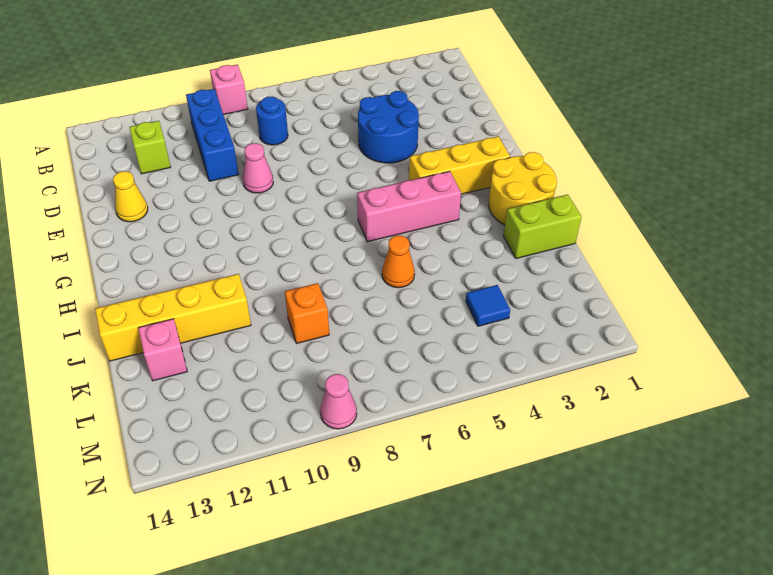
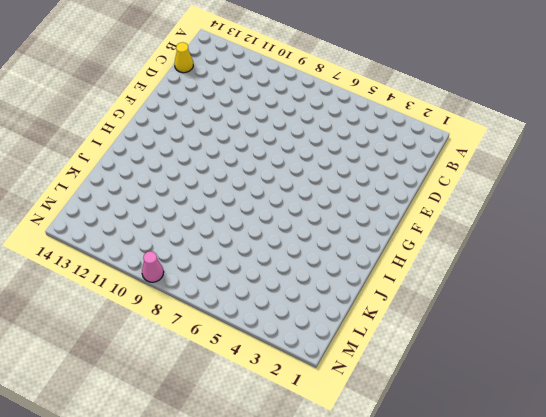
yellow 1x1 cone [174,42,193,73] -> yellow 1x1 cone moved to [113,171,148,222]
none -> pink 1x1 brick [210,65,248,115]
none -> blue 1x3 brick [186,89,239,181]
none -> blue 1x1 round brick [256,96,288,145]

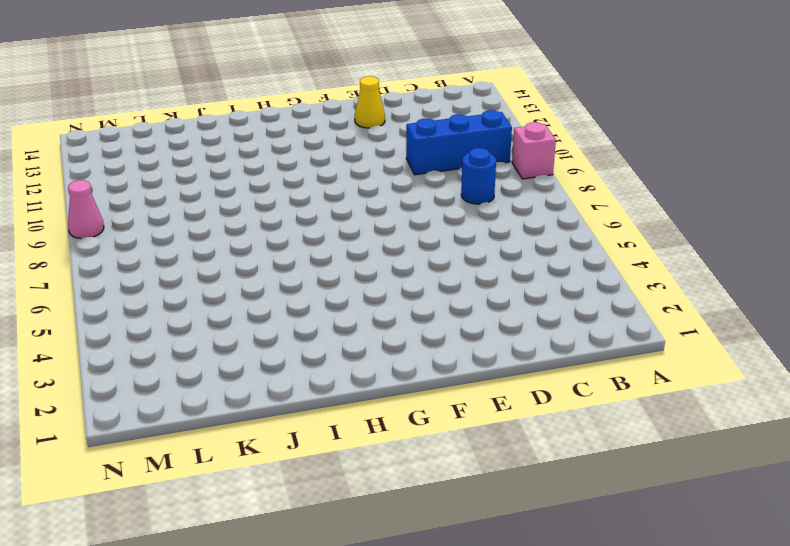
none -> lime 1x1 brick [129,121,171,174]
none -> blue 2x2 round brick [358,91,419,163]
none -> pink 1x1 cone [243,143,273,193]

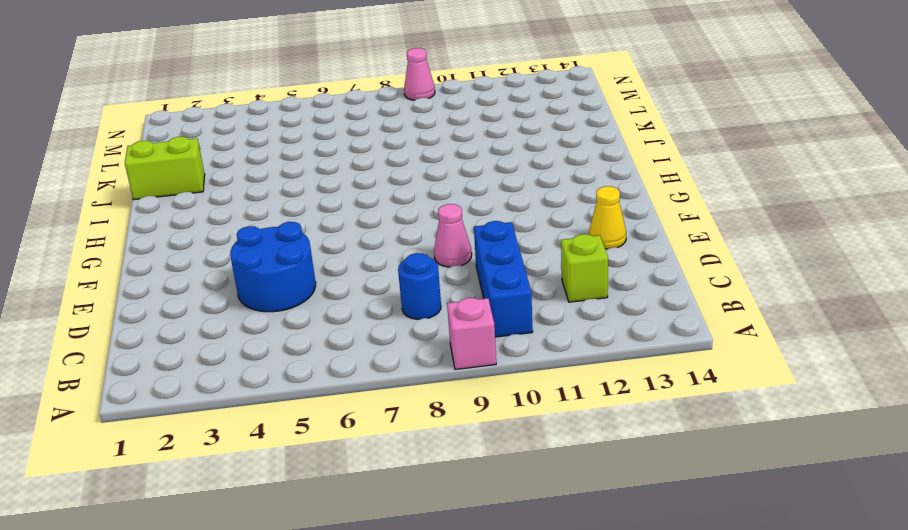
none -> yellow 1x3 brick [409,136,510,194]
none -> yellow 2x2 round brick [488,152,557,225]
none -> pink 1x3 brick [357,171,461,242]

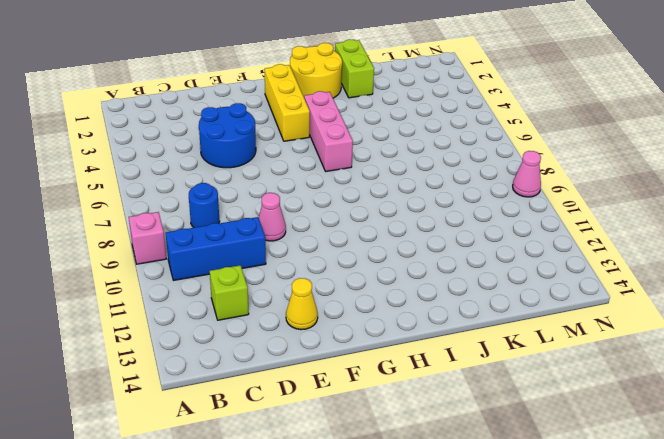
none -> orange 1x1 cone [382,236,415,288]
none -> yellow 1x4 brick [95,274,251,361]
none -> orange 1x1 brick [285,283,329,343]

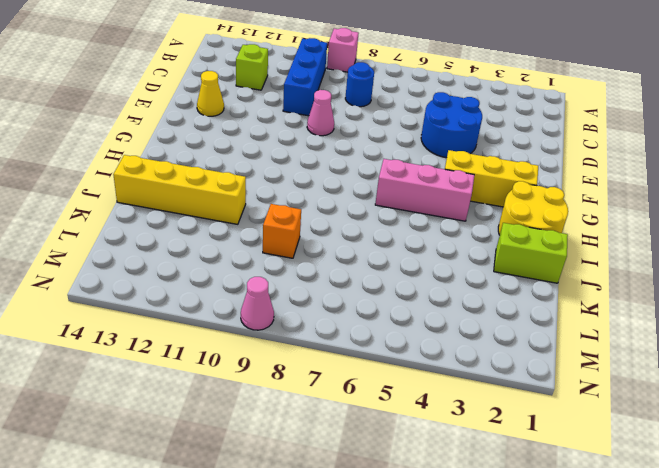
none -> orange 1x1 cone [382,236,415,288]
none -> pink 1x1 brick [138,319,187,381]
none -> blue 1x1 tile [466,285,510,326]

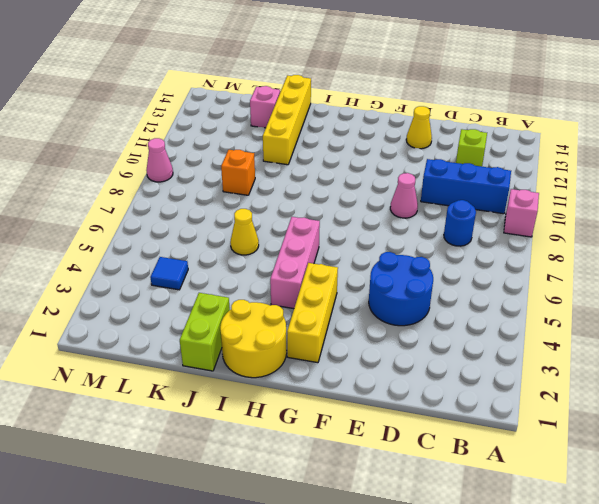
yellow 1x1 cone [230,209,259,255] -> orange 1x1 cone [382,236,415,288]

